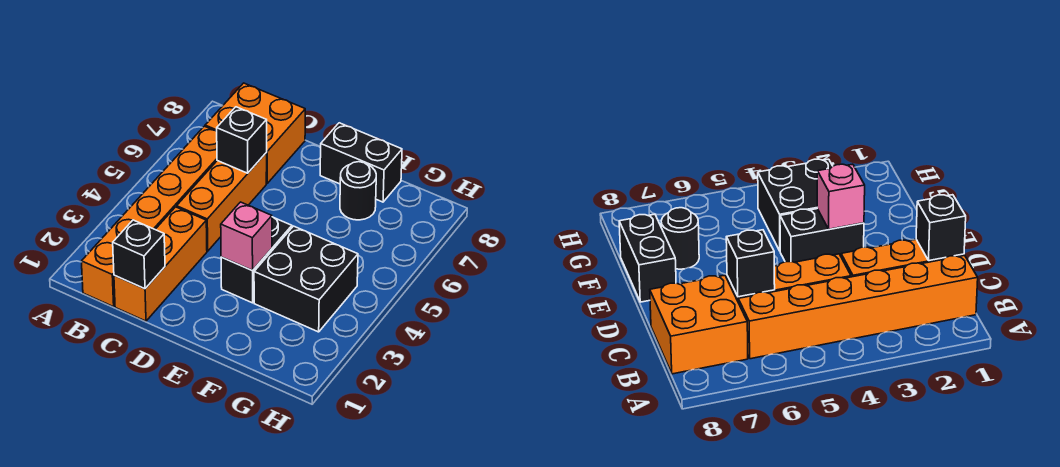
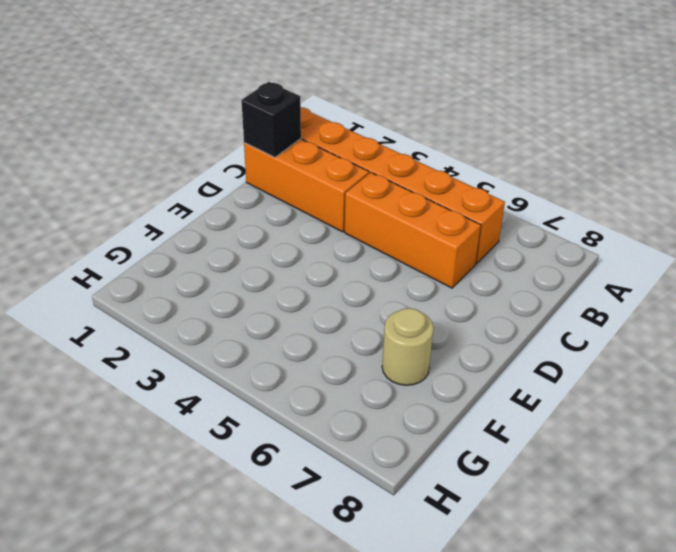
tan 1x1 round brick [382,308,434,385] -> black 1x1 round brick [340,162,376,220]
none -> orange 2x2 brick [205,83,305,183]
none -> black 1x2 brick [221,217,292,303]

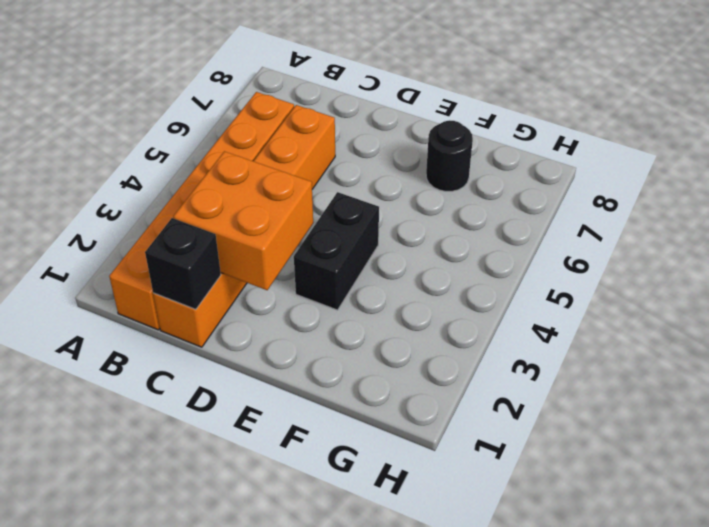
orange 2x2 brick [173,151,313,290] -> orange 2x2 brick moved to [205,83,305,183]
none -> black 1x2 brick [320,123,402,202]
none -> black 2x2 brick [254,226,358,332]

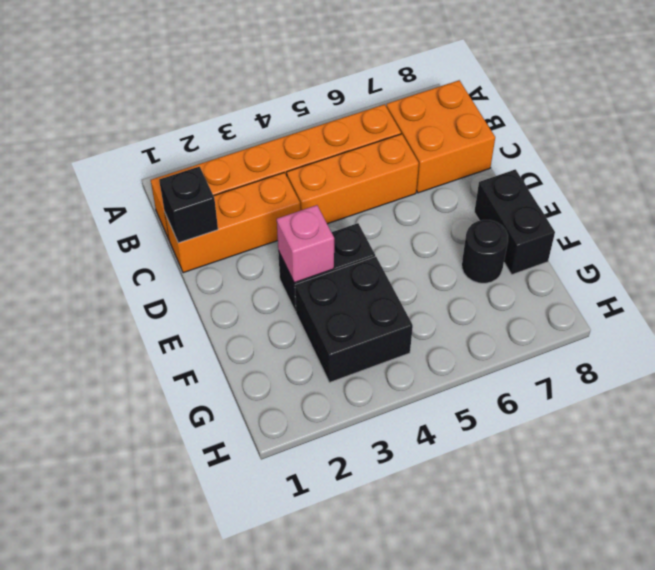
none -> black 1x1 brick [217,107,267,173]

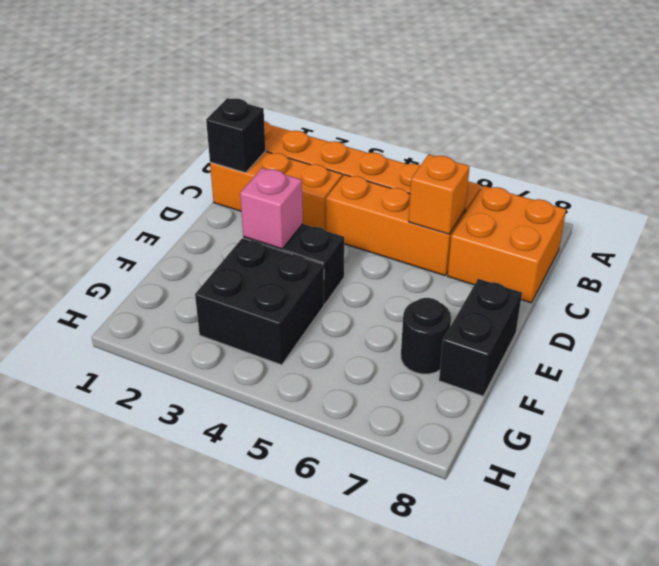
orange 1x1 brick [409,155,470,234] -> black 1x1 brick [217,107,267,173]

